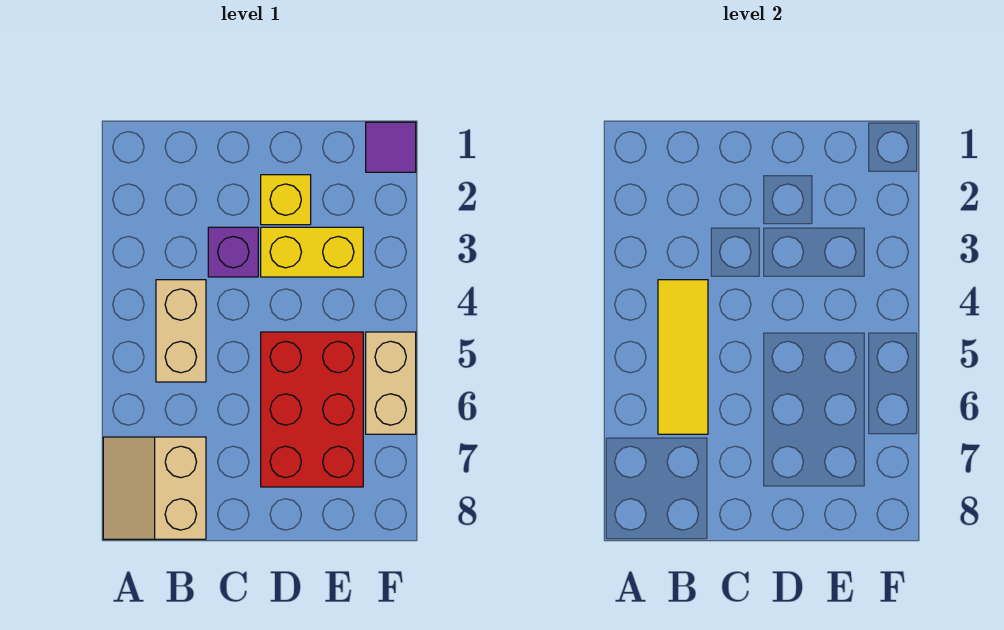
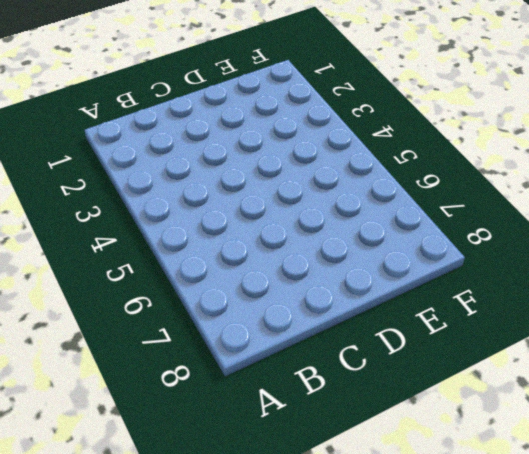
none -> tan 2x2 slope [103,437,206,539]
none -> tan 1x2 brick [156,280,206,382]

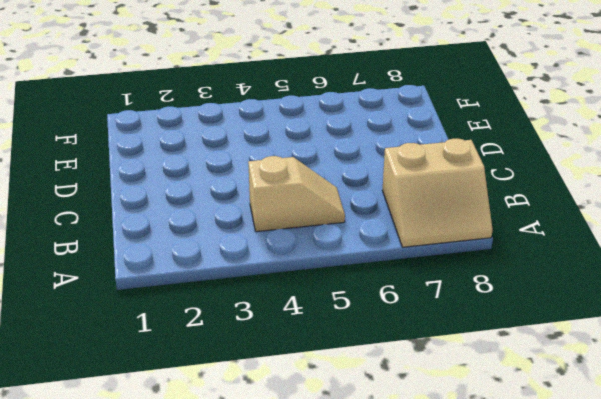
tan 1x2 slope [248,156,345,232] -> tan 1x2 brick [156,280,206,382]
none -> purple 1x1 brick [208,227,258,277]
none -> yellow 1x1 brick [261,175,311,225]

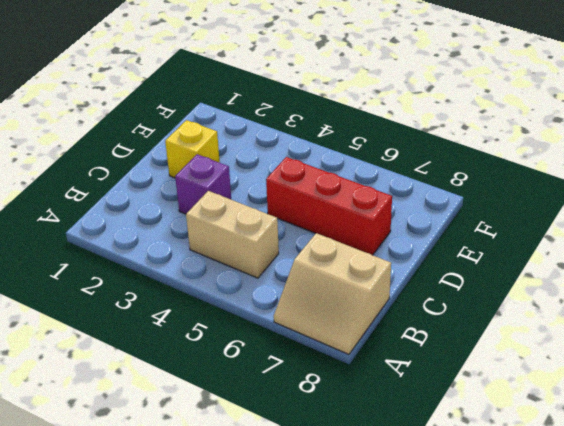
red 1x3 brick [266,157,392,255] -> red 2x3 brick [261,332,363,487]
none -> yellow 1x2 brick [261,227,363,277]
none -> purple 1x1 tile [366,122,416,172]

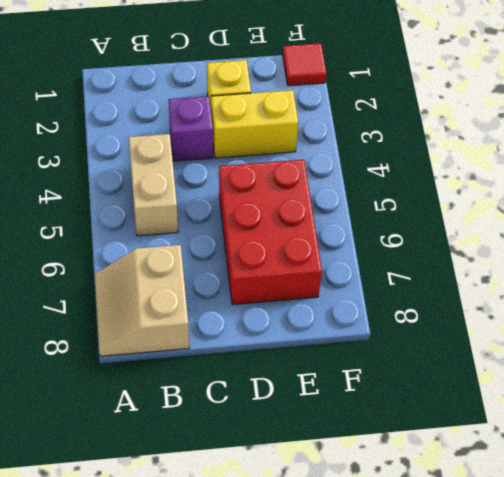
red 1x1 tile [283,43,326,86] -> purple 1x1 tile [366,122,416,172]
none -> tan 1x2 brick [366,332,416,434]
none -> yellow 1x3 tile [658,280,708,434]

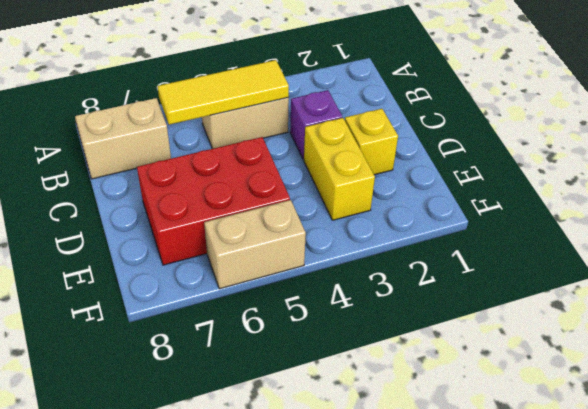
none -> purple 1x1 tile [366,122,416,172]

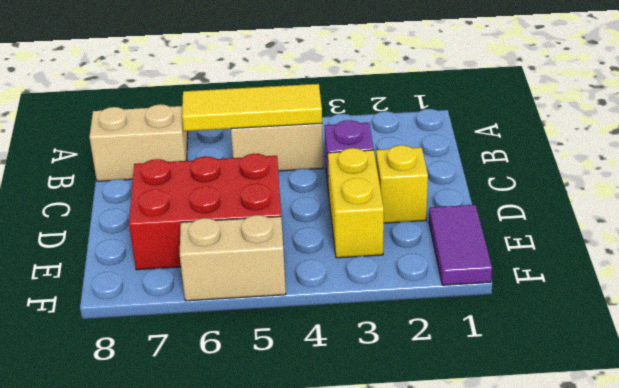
purple 1x2 tile [429,205,492,285] -> purple 1x1 tile [366,122,416,172]

